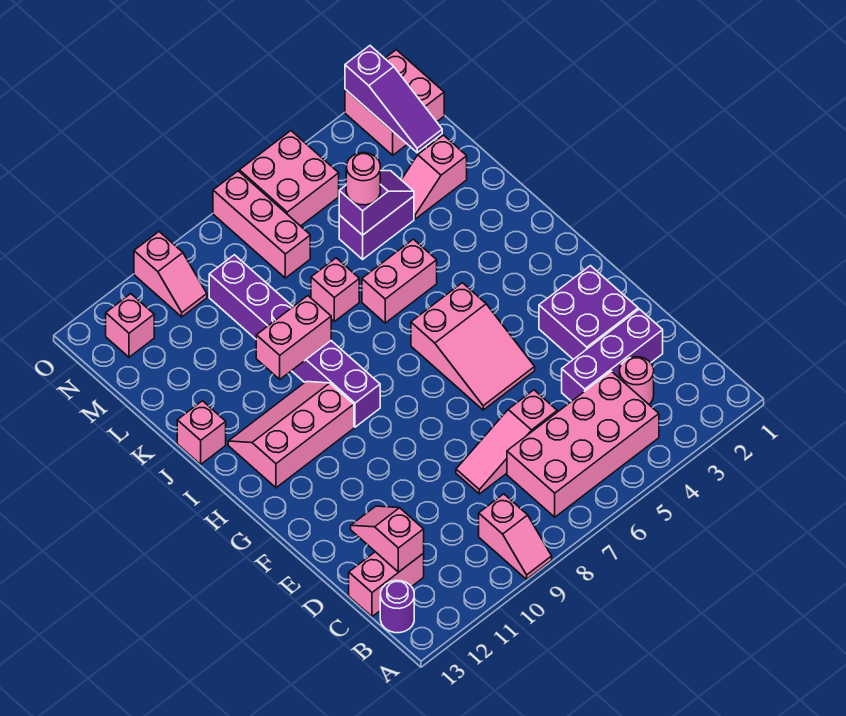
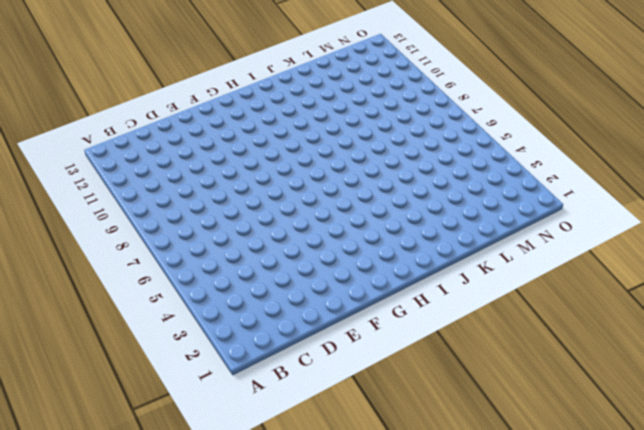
none -> pink 1x2 slope [479,494,552,579]
none -> pink 2x4 brick [507,371,659,517]
none -> purple 1x1 round brick [380,580,414,633]

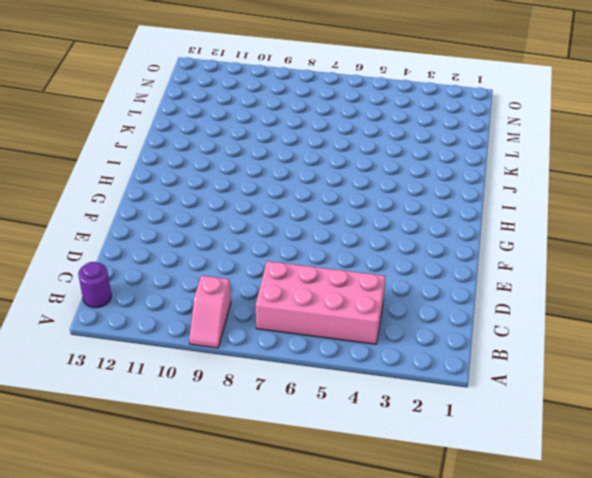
none -> pink 1x1 round brick [620,357,654,404]
none -> pink 1x2 brick [349,552,424,617]
none -> purple 1x3 brick [562,309,663,401]

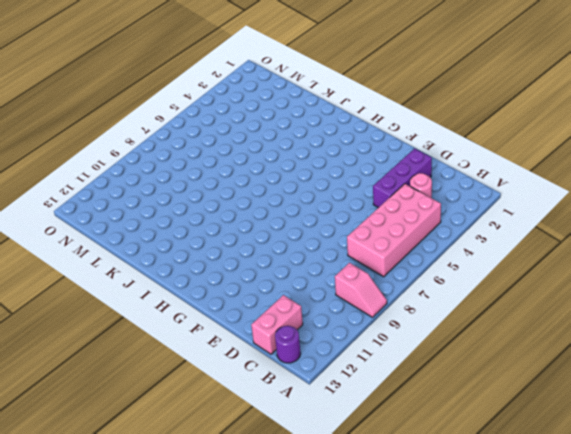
none -> pink 1x3 slope [456,390,557,494]
none -> purple 2x2 brick [539,266,638,359]
none -> pink 2x3 slope [411,283,535,410]

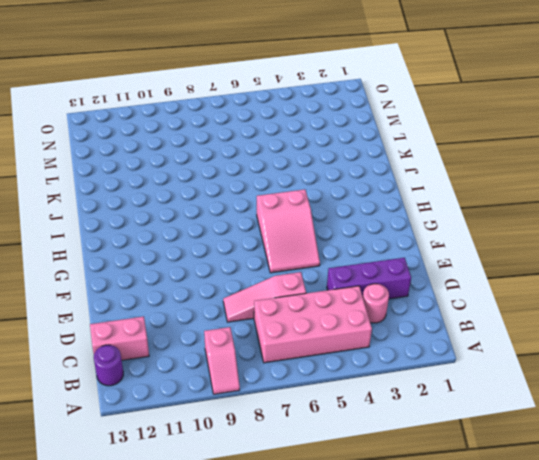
none -> purple 2x2 brick [539,266,638,359]
none -> purple 1x6 brick [209,255,380,427]
none -> pink 2x3 slope [228,382,354,488]

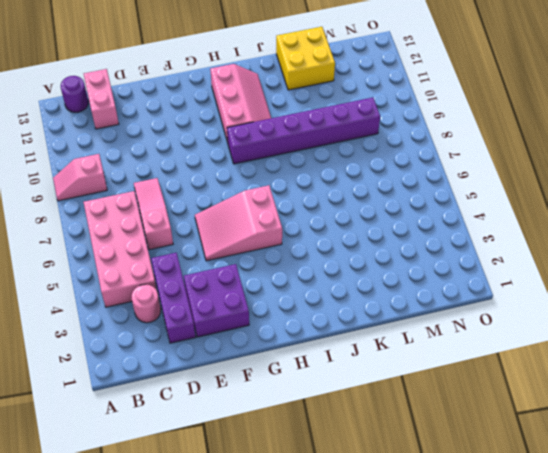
yellow 2x2 brick [276,27,335,90] -> none
none -> pink 1x2 brick [362,239,437,323]
none -> pink 1x1 brick [177,401,226,464]
none -> pink 1x1 brick [311,258,359,321]

